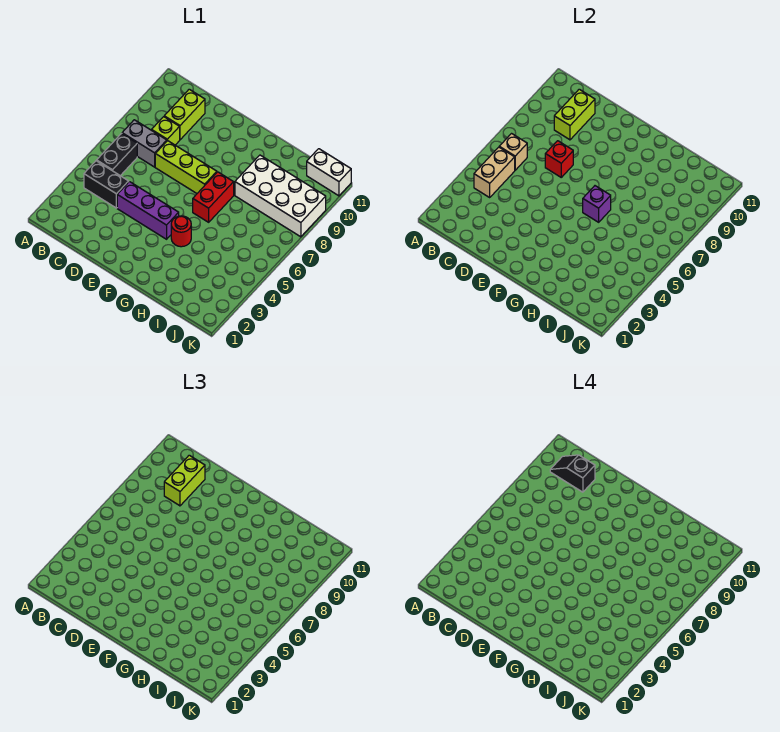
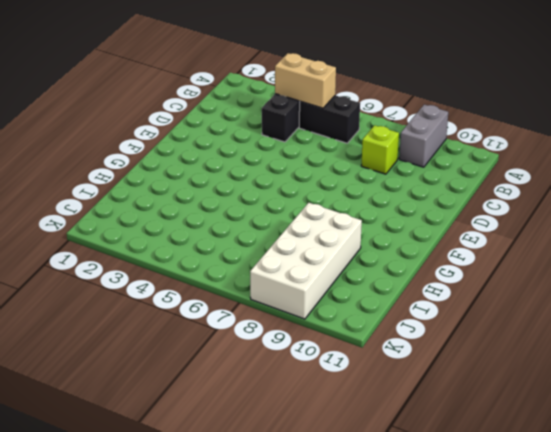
grey 1x2 brick [399,105,448,167] -> grey 1x2 brick moved to [122,120,167,167]
none -> lime 1x2 brick [164,89,205,140]
none -> purple 1x3 brick [117,182,179,239]
none -> lime 1x3 brick [155,141,217,193]

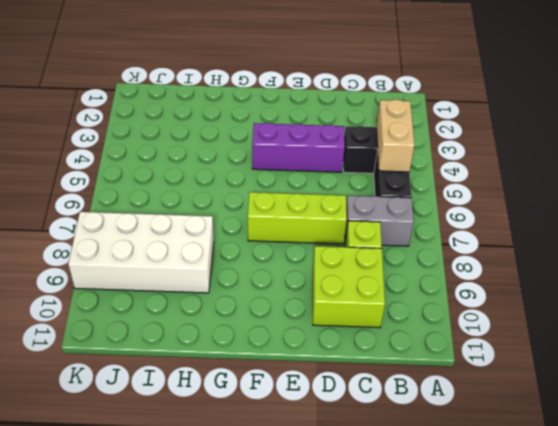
lime 2x2 brick [313,246,385,328] -> lime 1x2 brick [164,89,205,140]
none -> red 1x1 round brick [171,216,191,247]
none -> red 1x2 brick [193,172,234,222]
none -> white 1x2 brick [307,149,351,196]

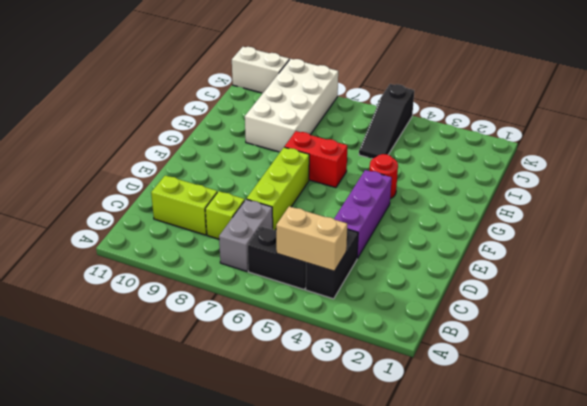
black 1x3 slope [359,84,414,159] -> none
white 1x2 brick [232,47,289,93] -> white 1x2 brick turned to [307,149,351,196]
none -> tan 1x1 brick [499,134,527,170]
none -> lime 1x2 brick [554,89,595,140]
none -> red 1x1 brick [545,141,573,177]

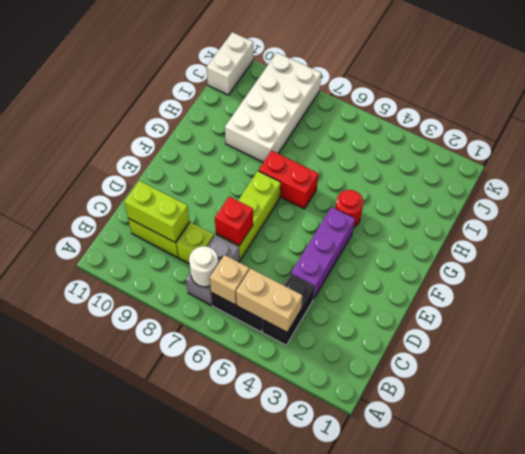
white 1x1 round brick [189,246,218,287] -> none
none -> purple 1x1 brick [583,186,611,222]
none -> lime 1x2 brick [164,455,205,506]
none -> black 1x2 slope [550,455,595,492]

